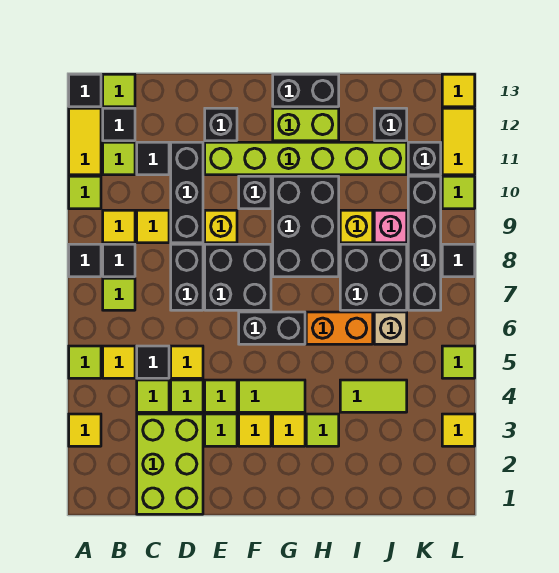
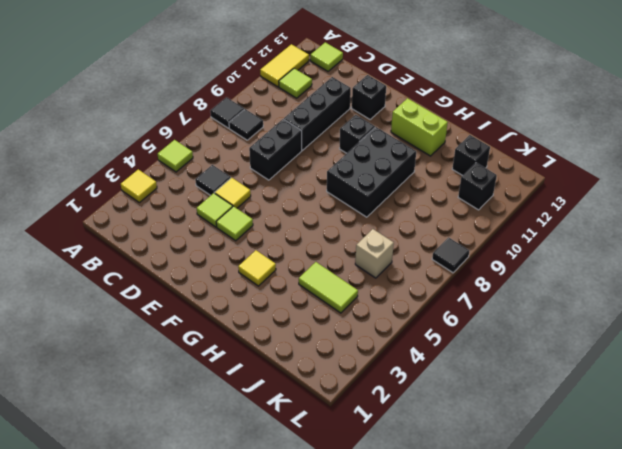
none -> lime 1x1 tile [69,176,101,209]
none -> black 1x1 tile [69,74,101,107]
none -> yellow 1x1 tile [103,346,135,378]
none -> lime 1x1 tile [103,278,135,310]

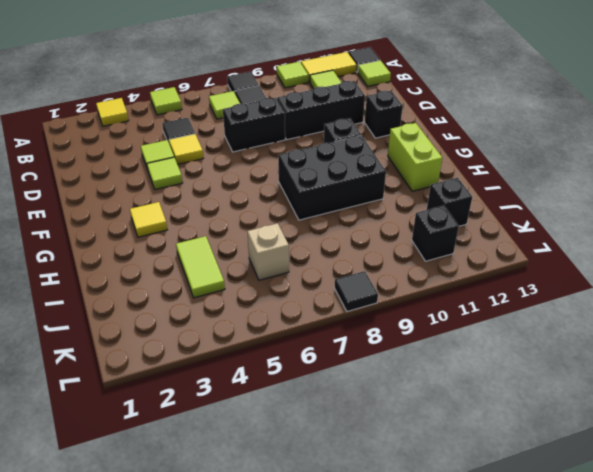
none -> yellow 1x1 tile [103,346,135,378]
none -> yellow 1x1 tile [103,210,135,243]
none -> black 1x1 tile [103,108,135,141]
none -> lime 2x3 brick [137,414,203,514]

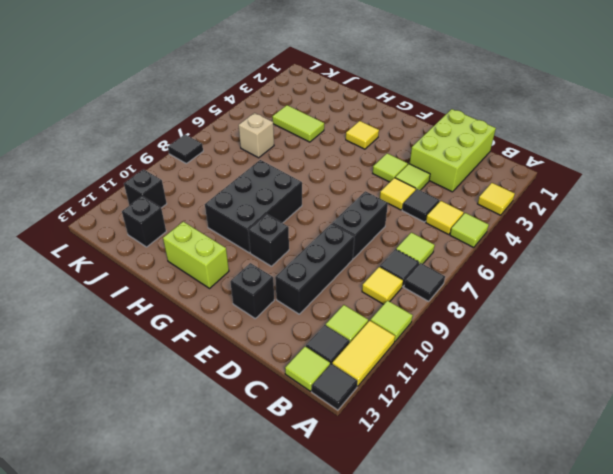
none -> lime 1x1 tile [137,380,169,412]
none -> yellow 1x1 tile [137,210,169,243]
none -> black 1x1 tile [137,142,169,175]
none -> lime 1x1 tile [205,414,237,446]

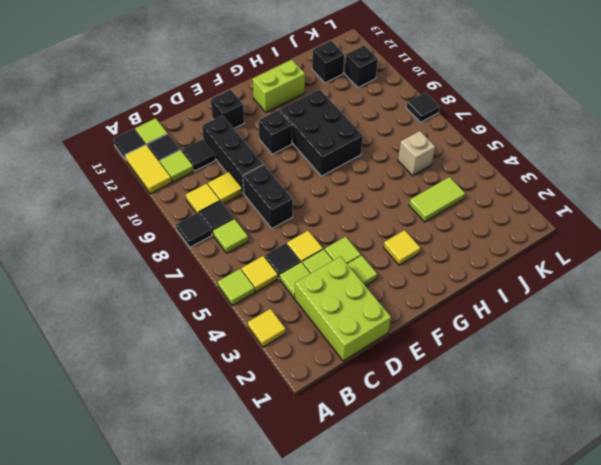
none -> lime 1x1 tile [69,176,101,209]
none -> black 2x2 brick [205,244,271,310]
none -> yellow 1x1 brick [205,210,237,243]
none -> lime 1x6 brick [205,142,407,175]

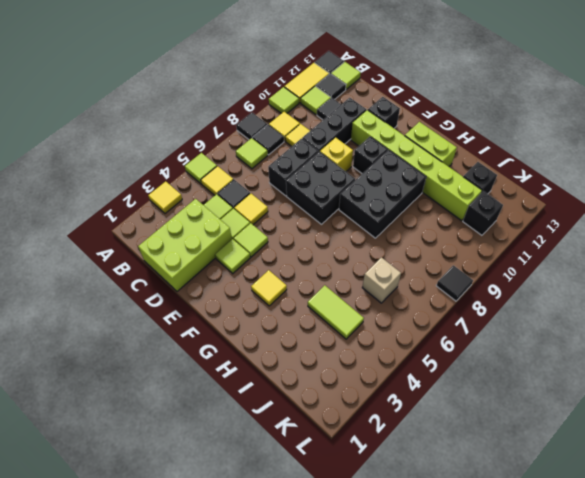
none -> yellow 1x1 tile [239,414,271,446]
none -> lime 1x2 tile [239,380,305,412]
none -> black 1x2 brick [239,312,305,344]
none -> black 1x2 brick [273,74,339,107]

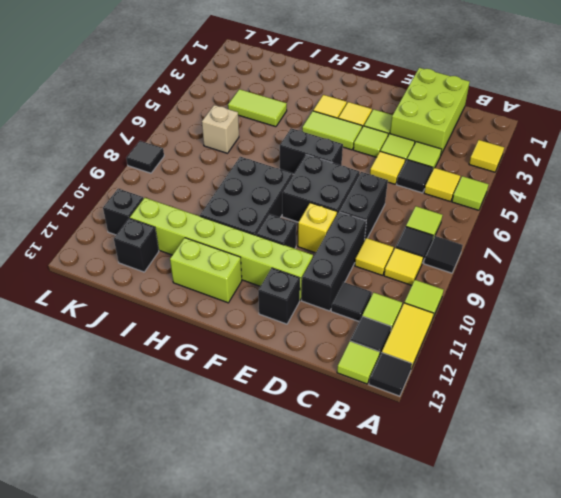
none -> black 1x2 brick [273,74,339,107]
none -> lime 1x1 tile [306,414,339,446]
none -> orange 1x2 brick [306,312,373,344]
none -> black 2x2 brick [340,244,407,310]

